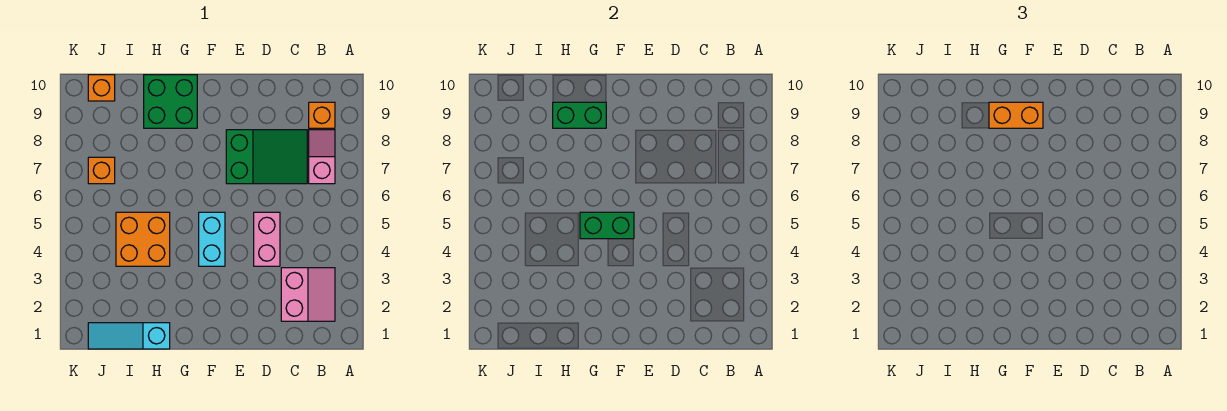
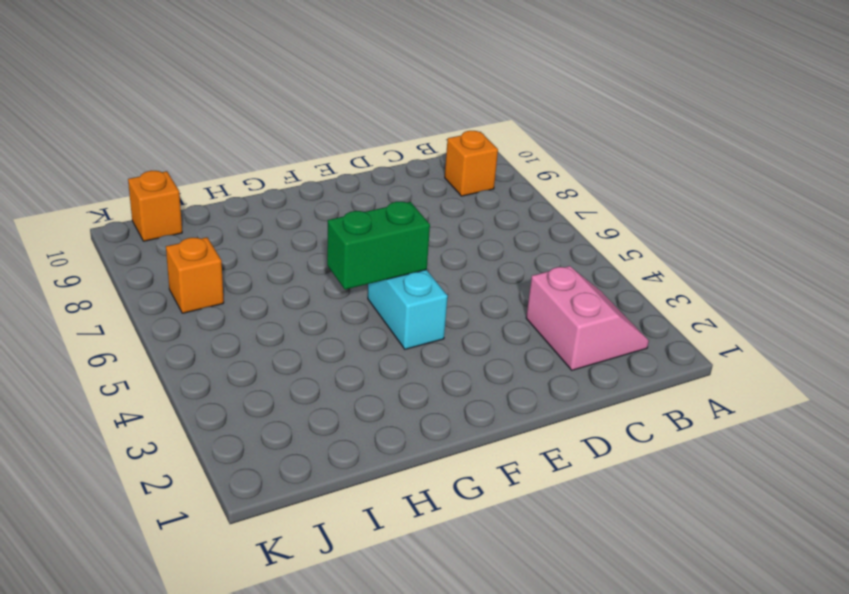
none -> pink 1x2 slope [309,130,335,184]
none -> green 2x3 slope [226,130,307,184]
none -> pink 1x2 brick [254,212,280,266]

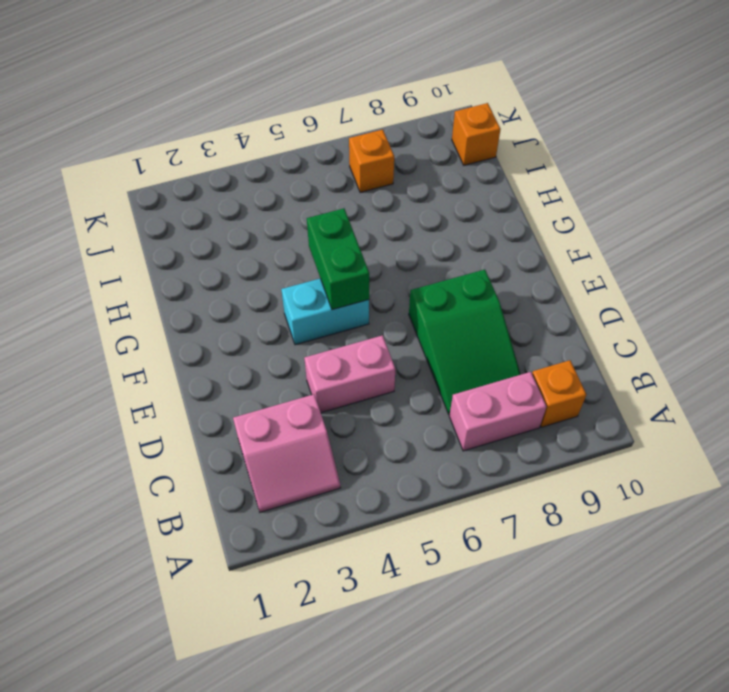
pink 1x2 brick [449,372,546,451] -> pink 1x2 slope [309,130,335,184]
none -> green 2x2 brick [144,75,197,128]
none -> cyan 1x3 slope [88,323,170,349]
none -> orange 2x2 brick [116,212,170,266]

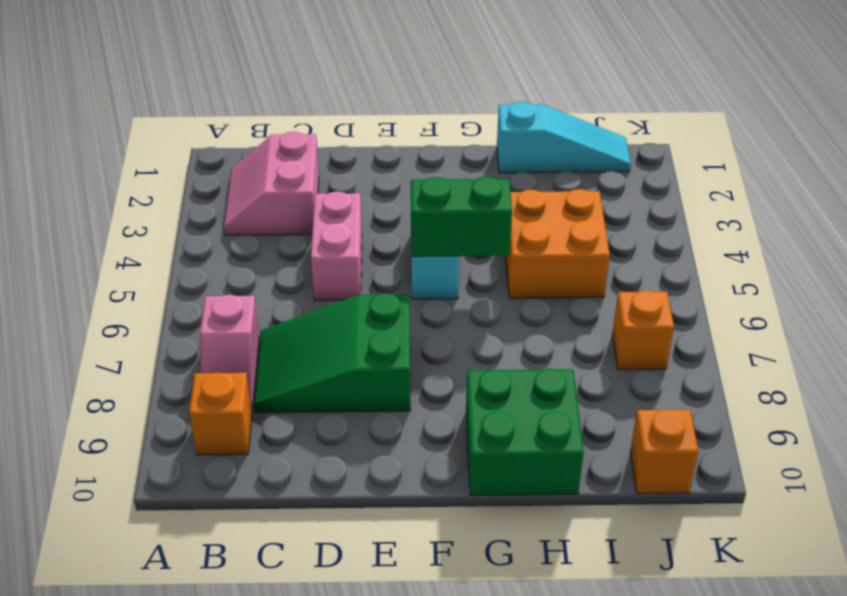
none -> green 1x2 brick [553,102,606,128]
none -> orange 1x2 brick [989,102,1043,128]

